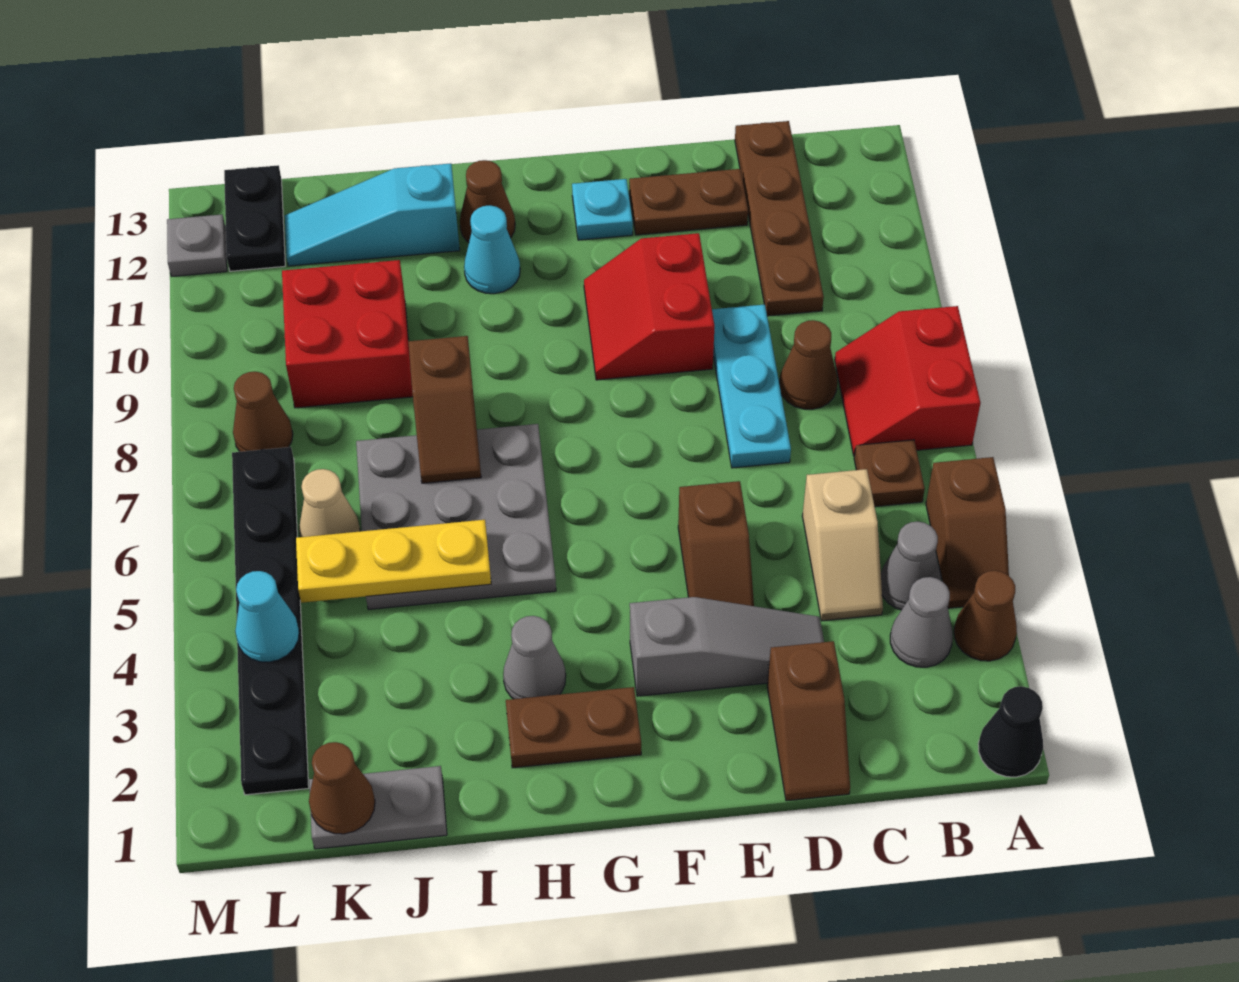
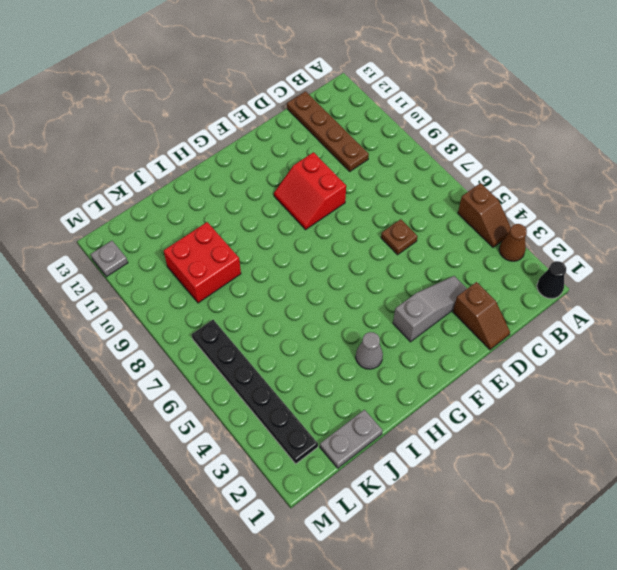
brown 1x1 plate [381,219,418,255] -> brown 1x1 plate moved to [854,440,925,507]
none -> red 2x2 slope [835,306,981,456]
none -> grey 1x1 cone [890,577,953,667]
none -> grey 1x1 cone [881,522,941,610]
none -> tan 1x2 slope [802,469,883,621]

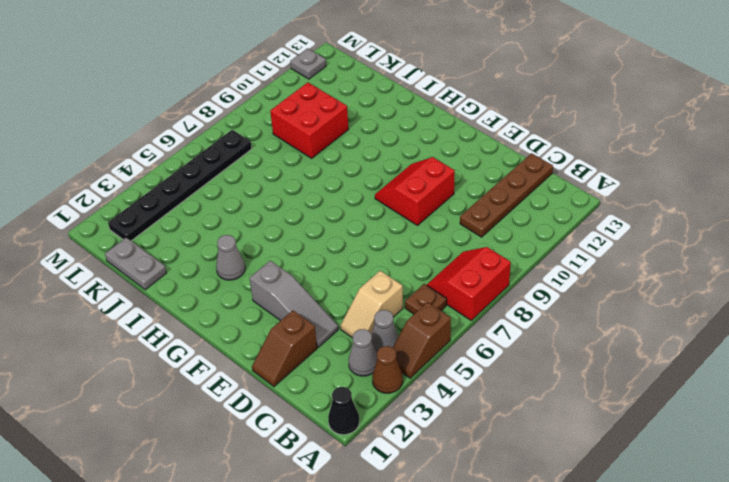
none -> brown 1x1 cone [780,320,837,409]
none -> cyan 1x3 plate [712,304,791,468]
none -> brown 1x2 plate [629,169,748,235]
none -> brown 1x2 slope [678,481,754,606]

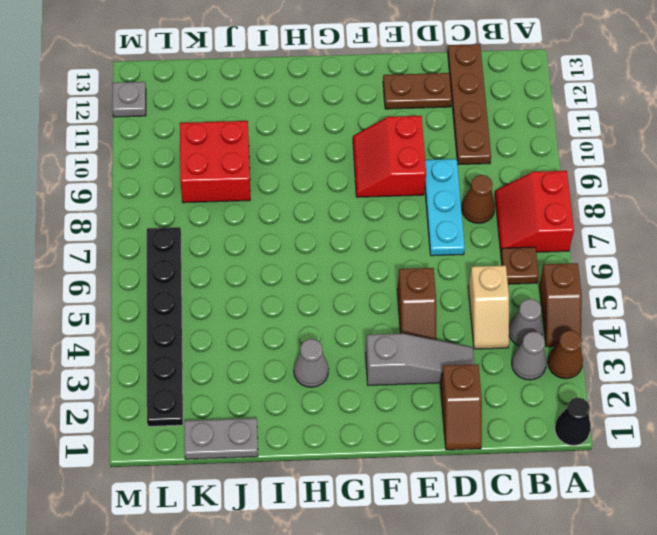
none -> cyan 1x1 plate [572,179,633,240]
none -> brown 1x2 plate [506,687,641,768]
none -> grey 3x3 plate [356,424,556,610]
none -> cyan 1x1 cone [464,205,520,294]

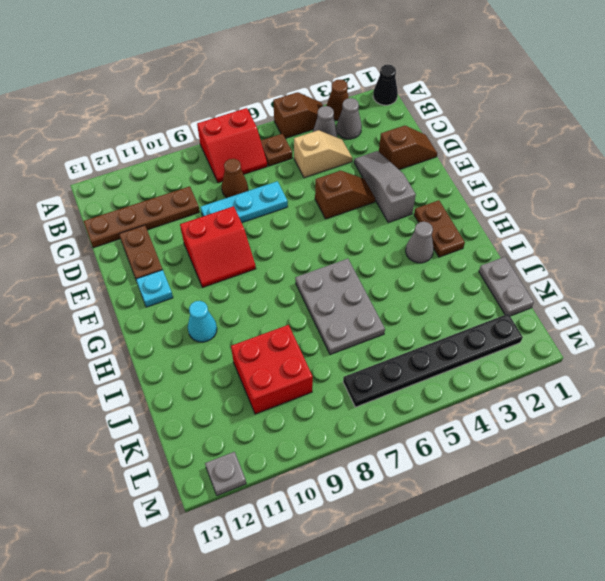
grey 2x3 plate [295,259,385,355] -> grey 3x3 plate [356,424,556,610]
none -> brown 1x1 cone [460,160,515,242]
none -> cyan 1x3 slope [285,163,460,266]
none -> tan 1x1 cone [299,469,360,537]
none -> brown 1x1 cone [233,372,293,452]

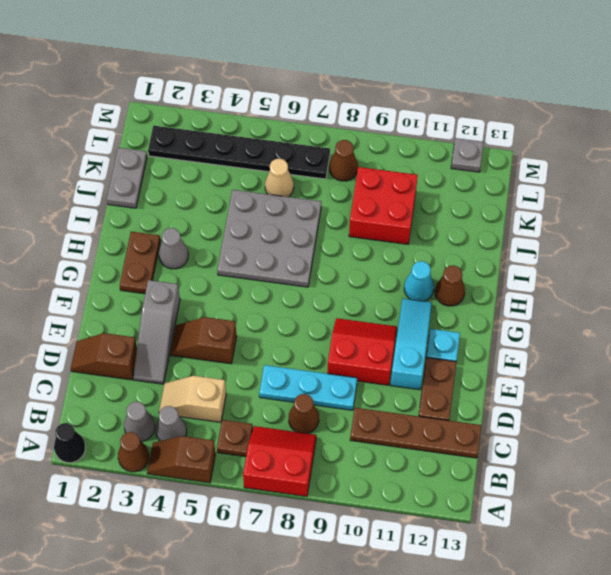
cyan 1x3 slope [391,298,432,390] -> cyan 1x3 slope moved to [285,163,460,266]
none -> black 1x2 plate [224,165,285,271]
none -> yellow 1x3 plate [296,520,491,603]
none -> brown 1x2 slope [408,336,481,483]
none -> brown 1x1 cone [309,742,375,834]

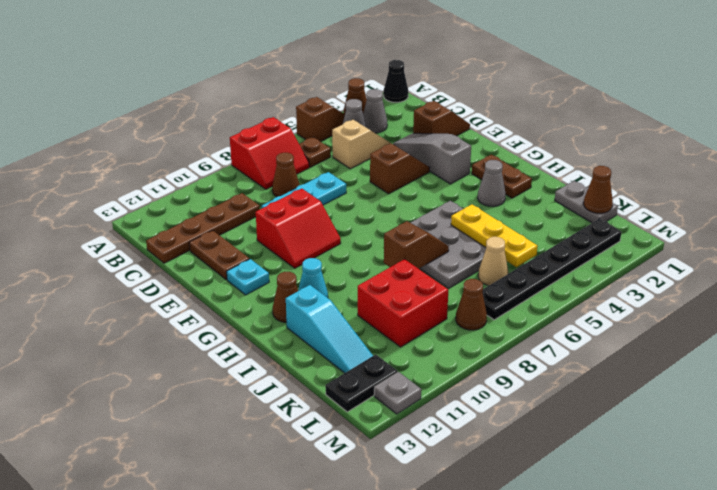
none -> cyan 1x1 cone [235,571,299,662]

